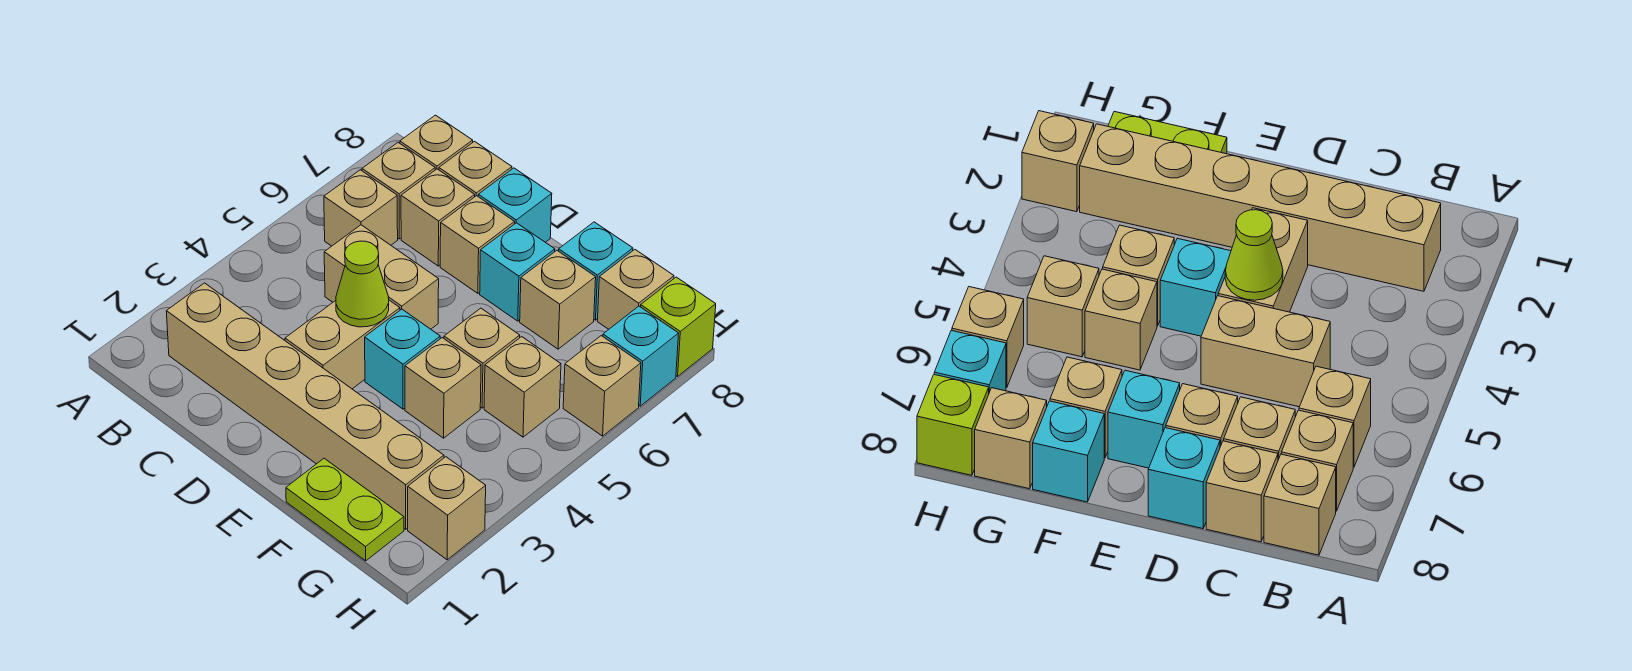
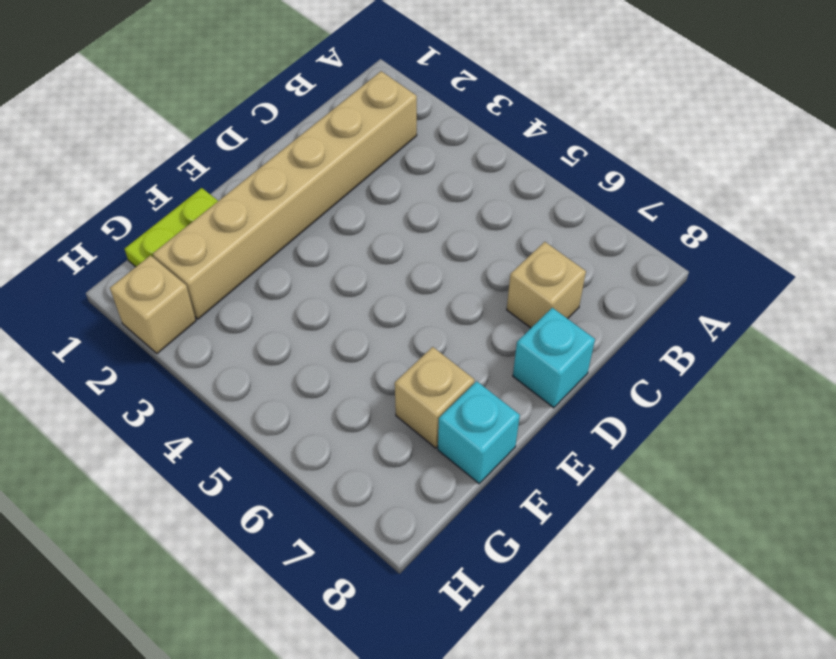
none -> tan 1x1 brick [324,170,398,246]
none -> tan 1x1 brick [362,143,435,239]
none -> tan 1x1 brick [400,115,473,170]

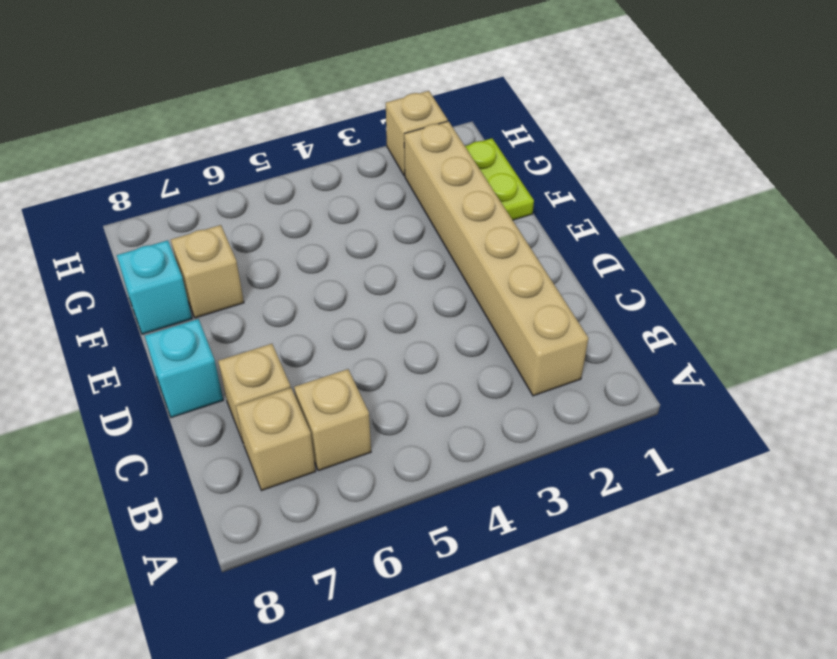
none -> tan 1x1 brick [400,115,473,170]
none -> tan 1x2 brick [324,225,439,329]
none -> tan 1x1 brick [439,142,512,196]

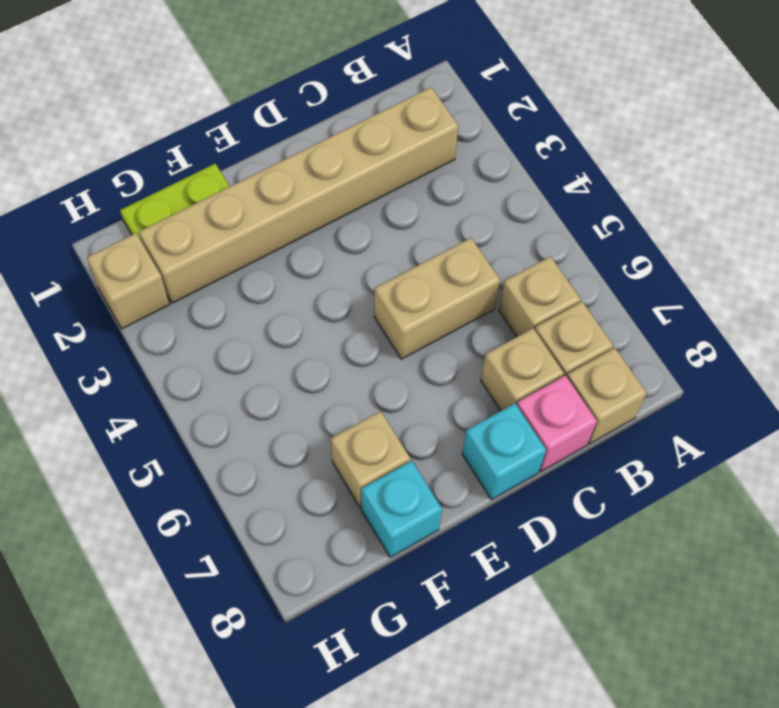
pink 1x1 brick [517,375,597,471] -> tan 1x1 brick [439,142,512,196]
none -> tan 1x2 brick [285,300,400,389]
none -> tan 1x1 brick [440,196,515,293]
none -> cyan 1x1 brick [365,309,440,409]

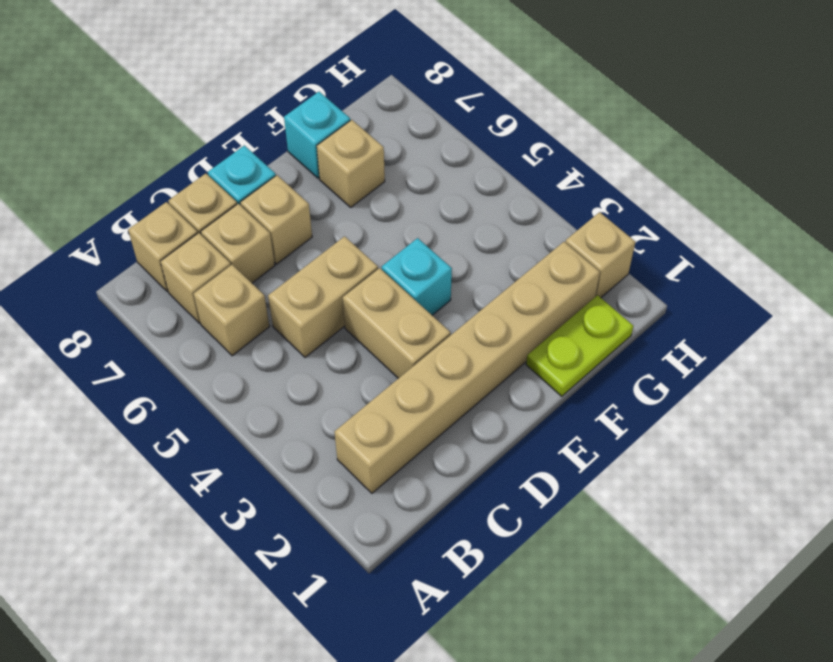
none -> cyan 1x1 brick [480,223,555,321]
none -> tan 1x1 brick [405,338,481,438]
none -> tan 1x1 brick [444,308,520,408]

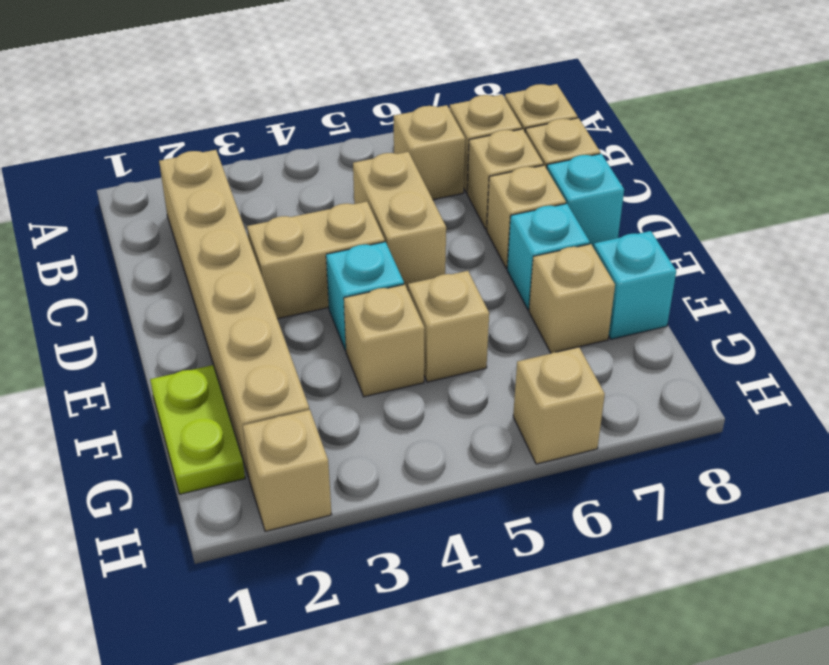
none -> tan 1x1 brick [484,337,561,437]
none -> tan 1x1 brick [597,250,674,329]
none -> cyan 1x1 brick [603,306,679,406]

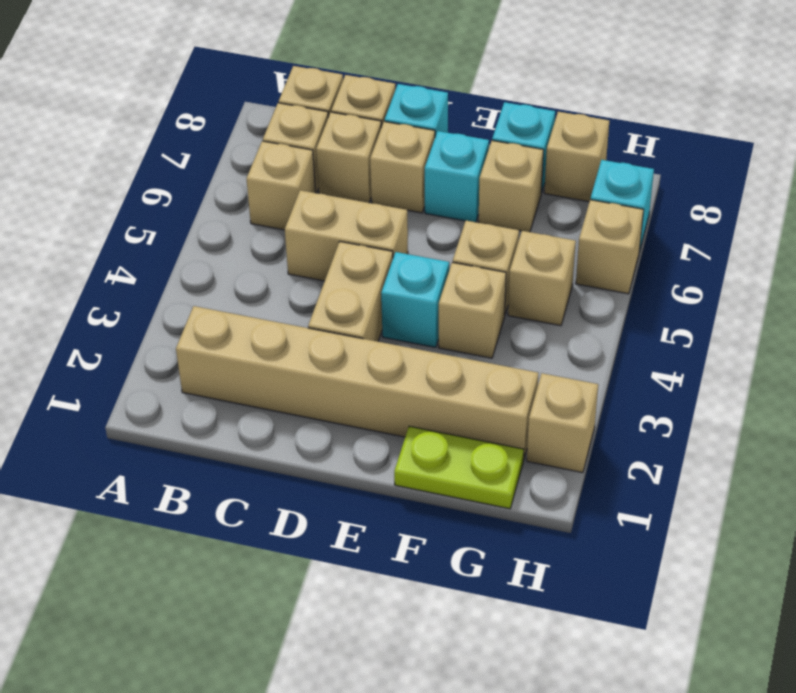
none -> lime 1x1 brick [641,277,716,376]
none -> lime 1x1 cone [336,241,389,327]

